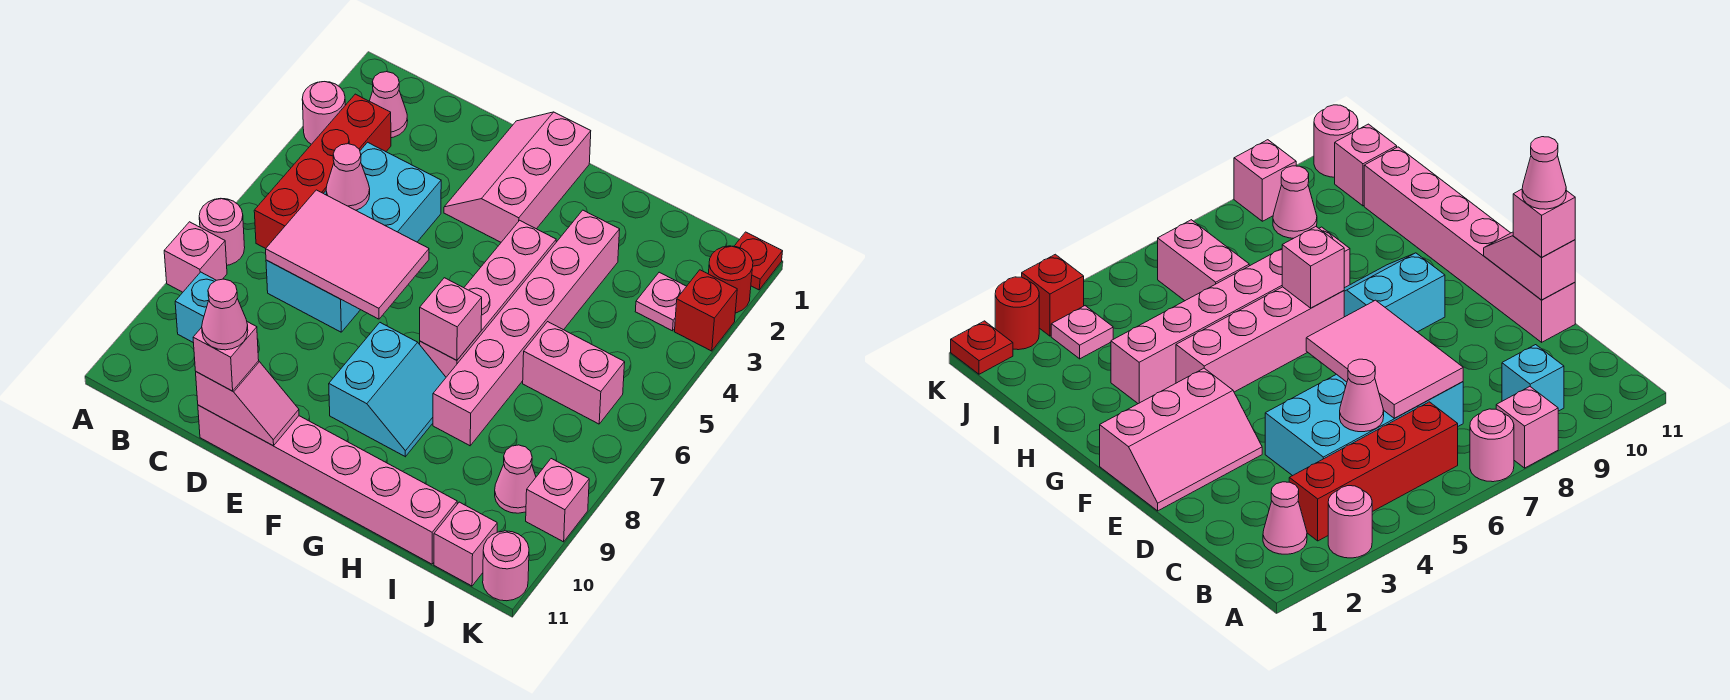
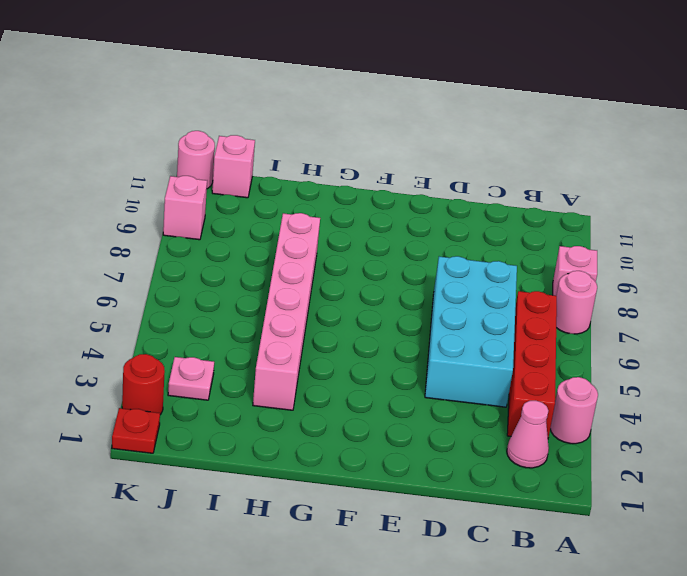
none -> cyan 1x1 brick [175,272,216,342]
none -> pink 1x6 brick [198,405,457,564]
none -> pink 2x3 slope [444,112,591,242]

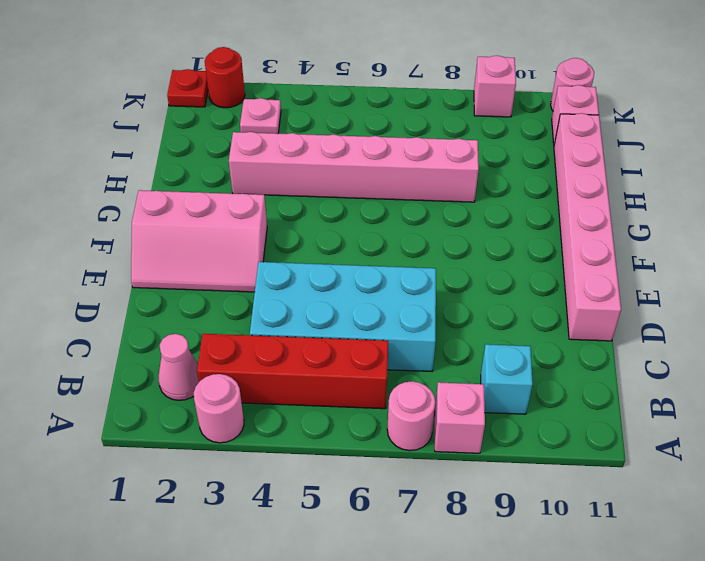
none -> cyan 2x2 slope [329,323,446,457]
none -> pink 1x4 brick [420,220,556,377]
none -> pink 1x2 brick [523,322,625,424]

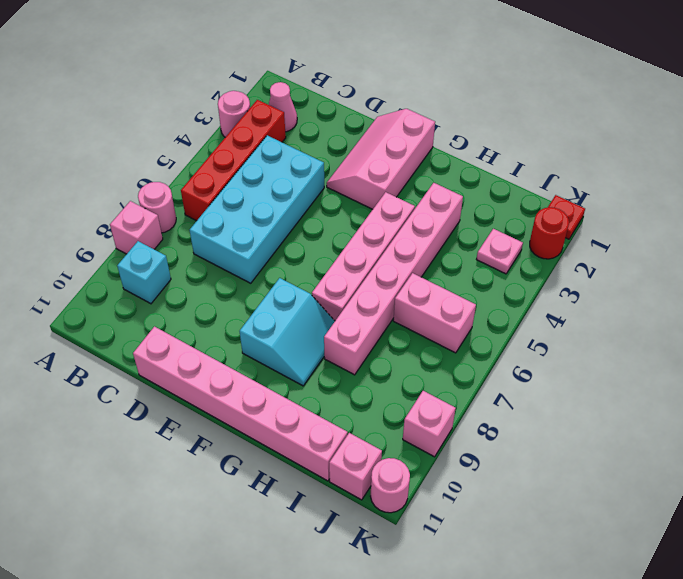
none -> pink 1x1 cone [495,445,536,513]
none -> red 1x1 brick [674,270,737,351]
none -> pink 1x1 cone [326,144,370,210]

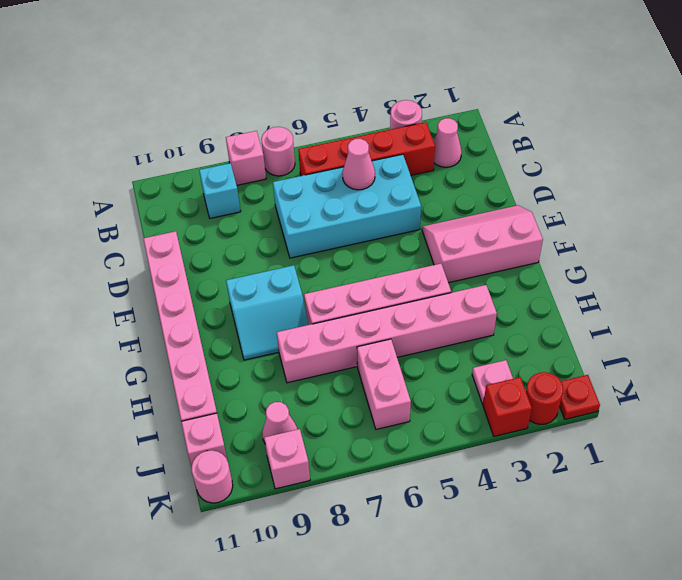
none -> pink 2x3 tile [266,190,429,319]
none -> pink 1x2 slope [196,361,299,446]
none -> pink 1x1 brick [420,278,482,360]

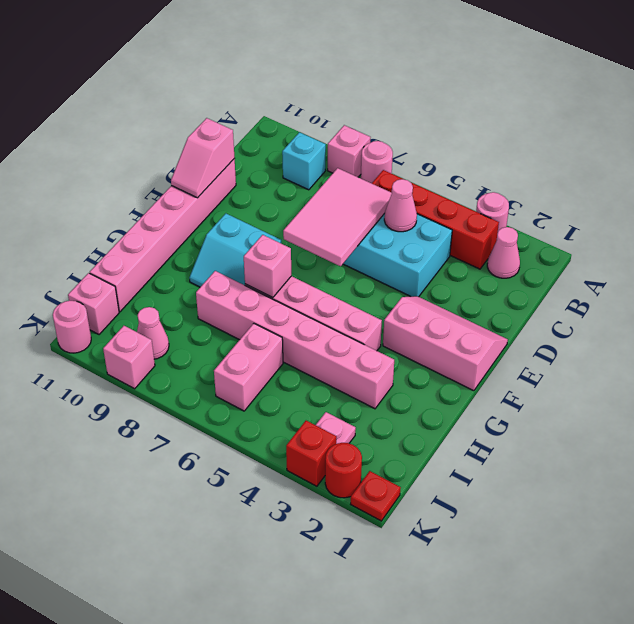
none -> pink 1x1 brick [193,322,259,391]
none -> pink 1x1 cone [202,279,248,350]

